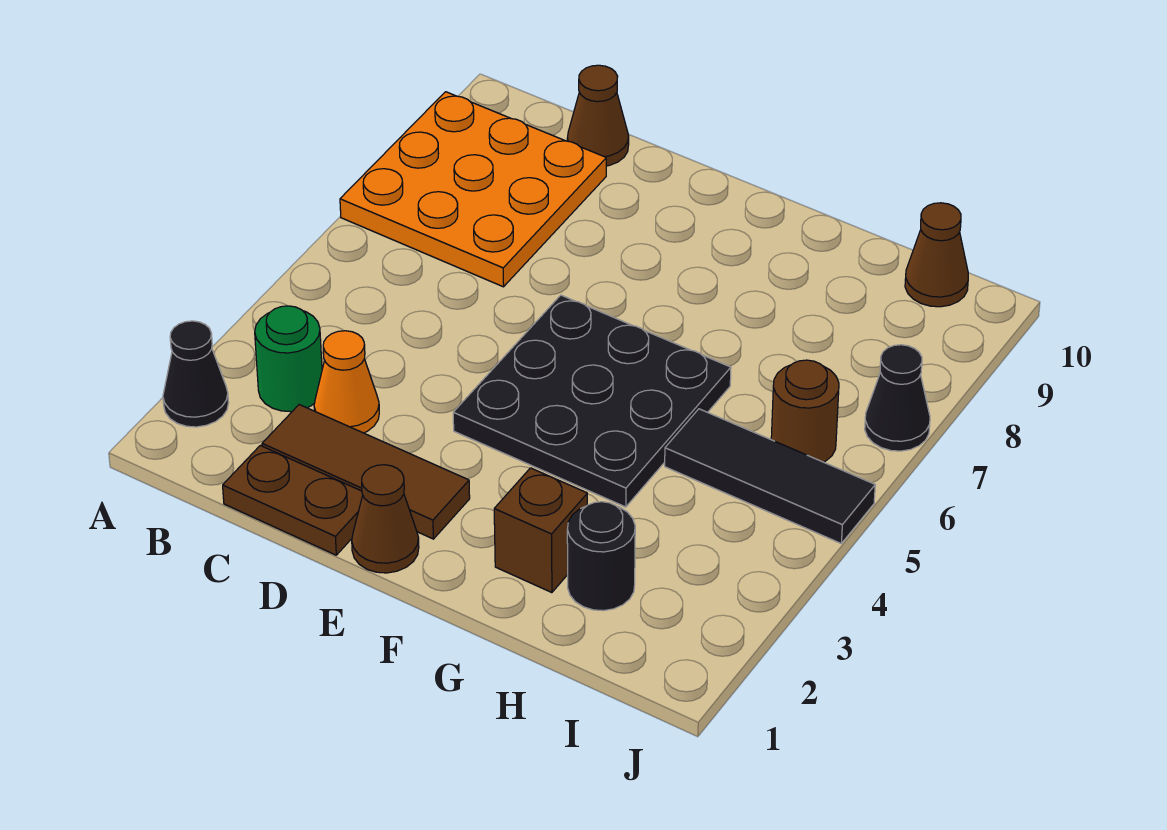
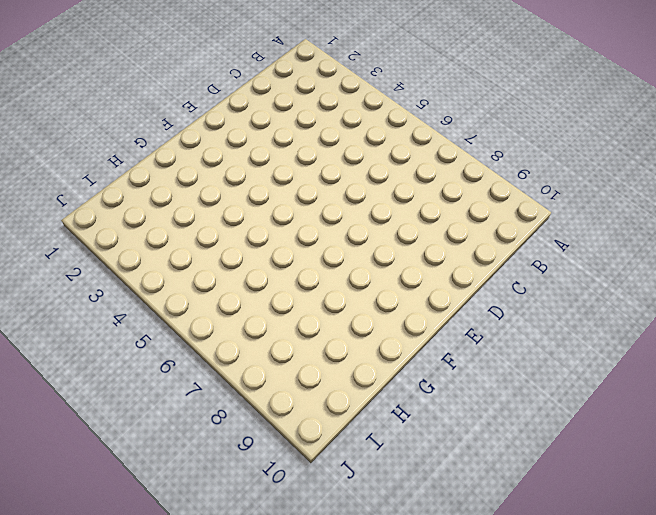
none -> black 1x1 cone [163,321,229,427]
none -> orange 3x3 plate [340,92,606,287]
none -> green 1x1 round brick [255,306,322,412]

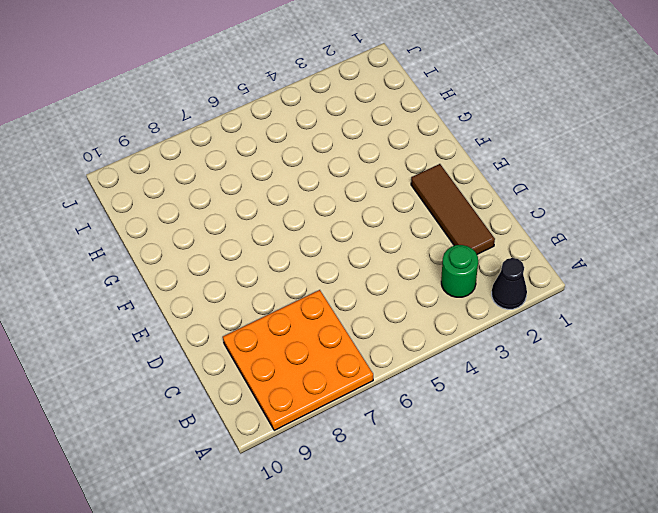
none -> brown 1x2 plate [223,445,363,555]
none -> orange 1x1 cone [314,331,379,433]
none -> brown 1x1 cone [567,65,629,166]

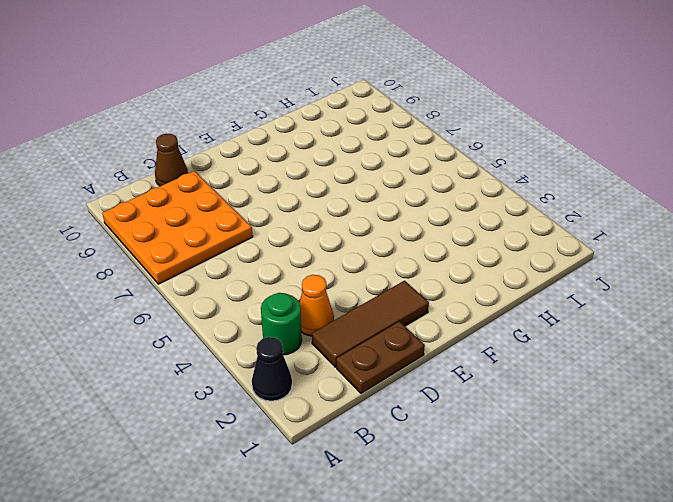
none -> brown 1x1 cone [352,465,419,573]
none -> black 3x3 plate [453,295,731,507]
none -> brown 1x1 brick [494,468,587,593]

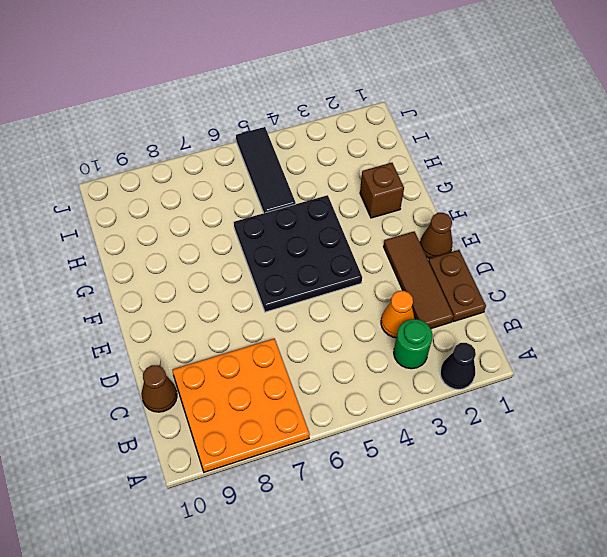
none -> black 1x1 round brick [567,502,635,611]
none -> brown 1x1 round brick [771,360,839,462]
none -> brown 1x1 cone [905,203,968,307]

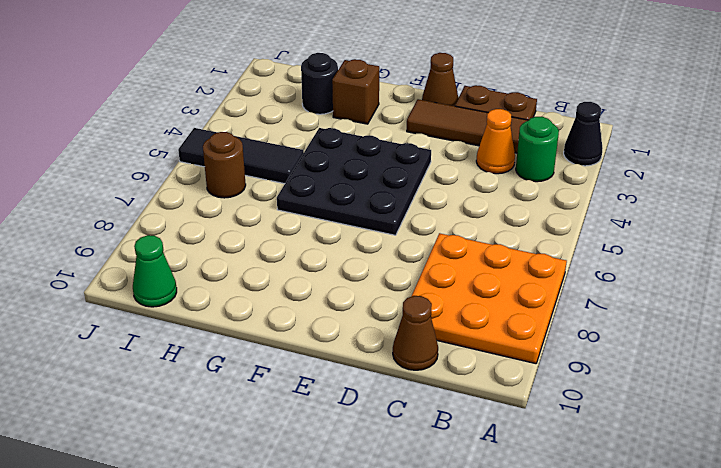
green 1x1 cone [133,235,177,307] -> brown 1x1 cone [905,203,968,307]
none -> black 1x1 cone [865,345,930,451]

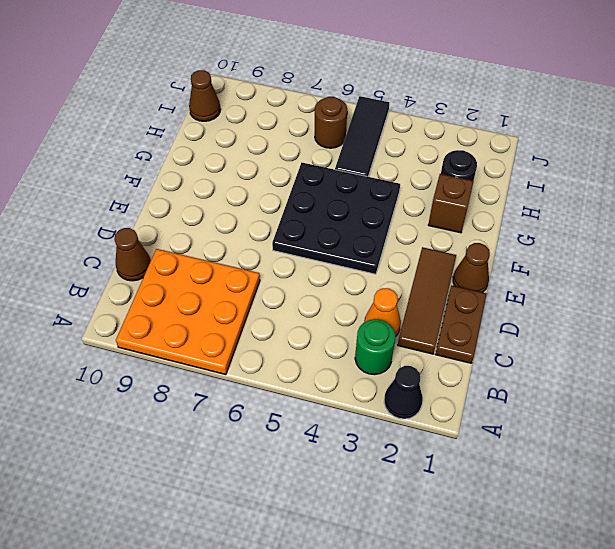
none -> black 1x1 cone [865,345,930,451]

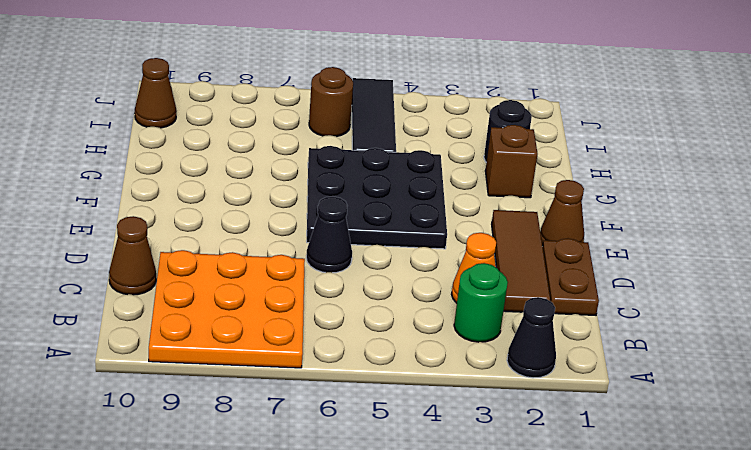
black 1x1 cone [306,197,352,273] -> black 1x1 cone moved to [865,345,930,451]

